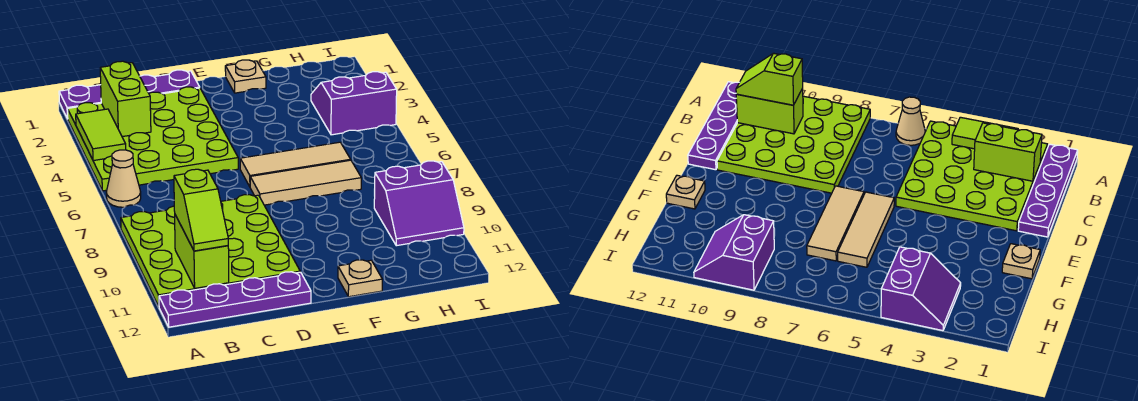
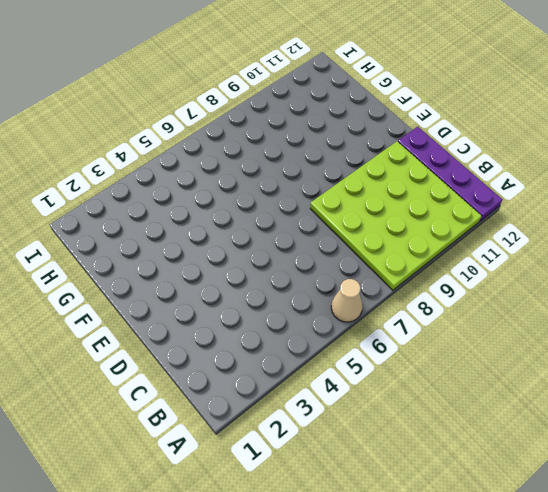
none -> purple 1x4 plate [59,70,200,119]
none -> lime 4x4 plate [68,87,238,191]
none -> tan 1x3 tile [240,142,351,187]

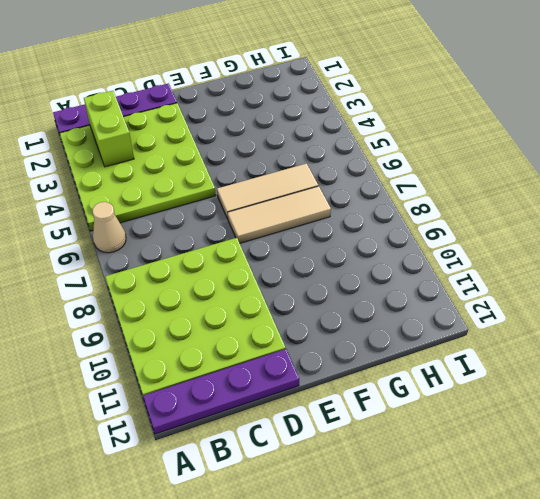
none -> tan 1x1 plate [225,60,266,93]
none -> tan 1x1 plate [338,260,382,297]
none -> purple 2x2 slope [311,72,397,135]

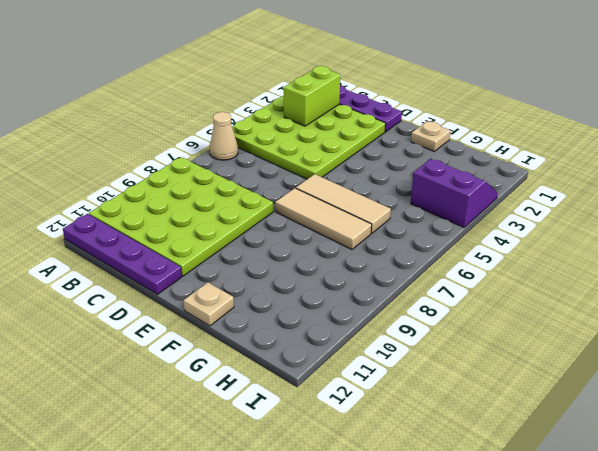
none -> purple 2x2 slope [374,161,464,246]
none -> lime 1x2 tile [76,109,126,161]
none -> lime 1x2 brick [175,215,229,288]

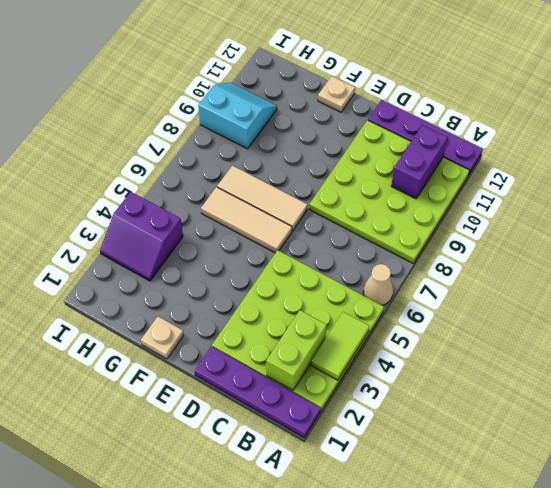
purple 1x2 brick [391,125,448,199] -> lime 1x2 brick [175,215,229,288]
cyan 2x2 slope [198,82,277,149] -> purple 2x2 slope [374,161,464,246]
none -> lime 1x2 slope [174,169,228,251]

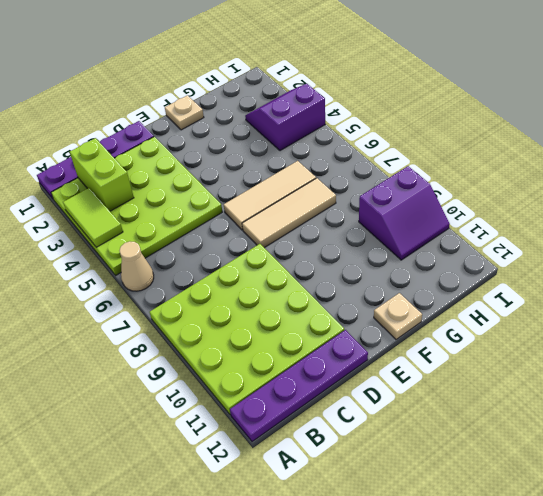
none -> lime 1x2 brick [175,215,229,288]
none -> lime 1x2 slope [174,169,228,251]

